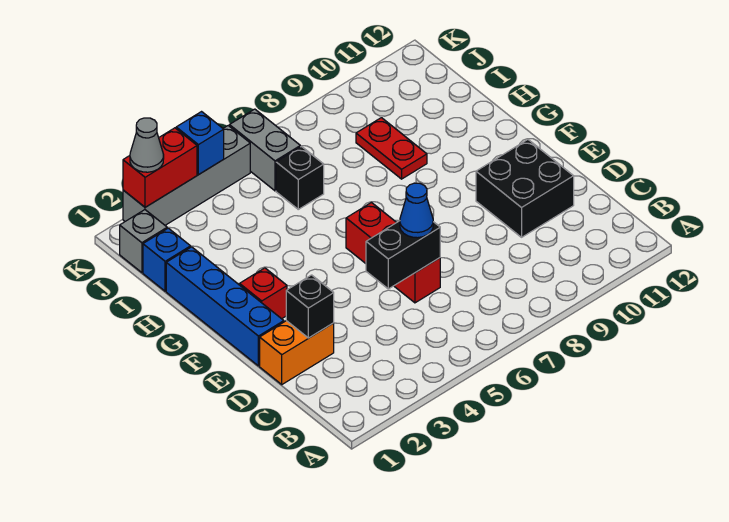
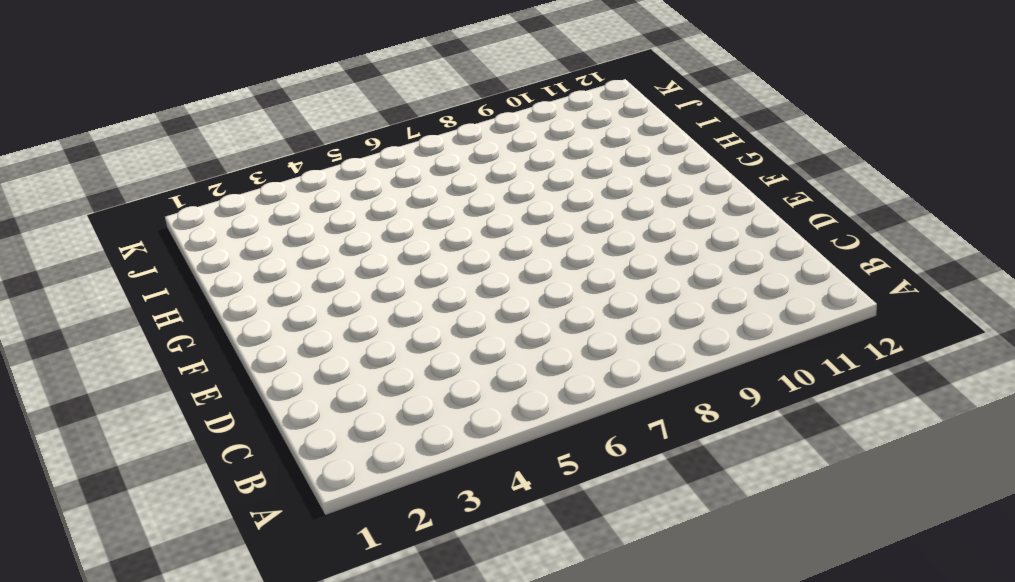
none -> orange 1x2 brick [260,321,334,384]
none -> red 1x3 brick [346,203,440,303]
none -> black 2x2 brick [476,140,574,237]

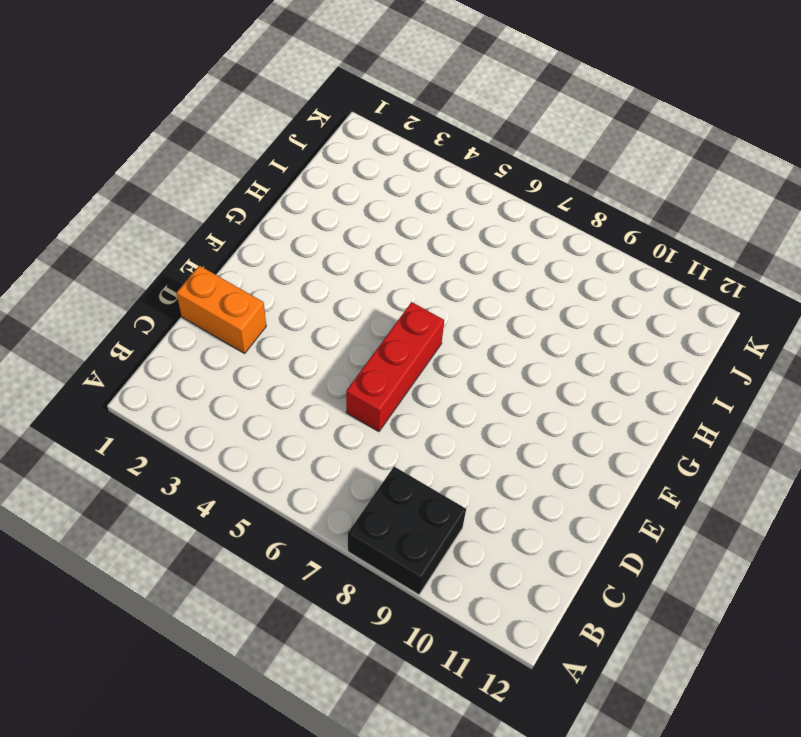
black 2x2 brick [348,467,466,595] -> black 2x2 brick moved to [476,140,574,237]
none -> blue 1x4 brick [166,247,284,366]
none -> red 1x1 brick [240,268,287,319]
none -> red 1x2 plate [356,118,427,179]

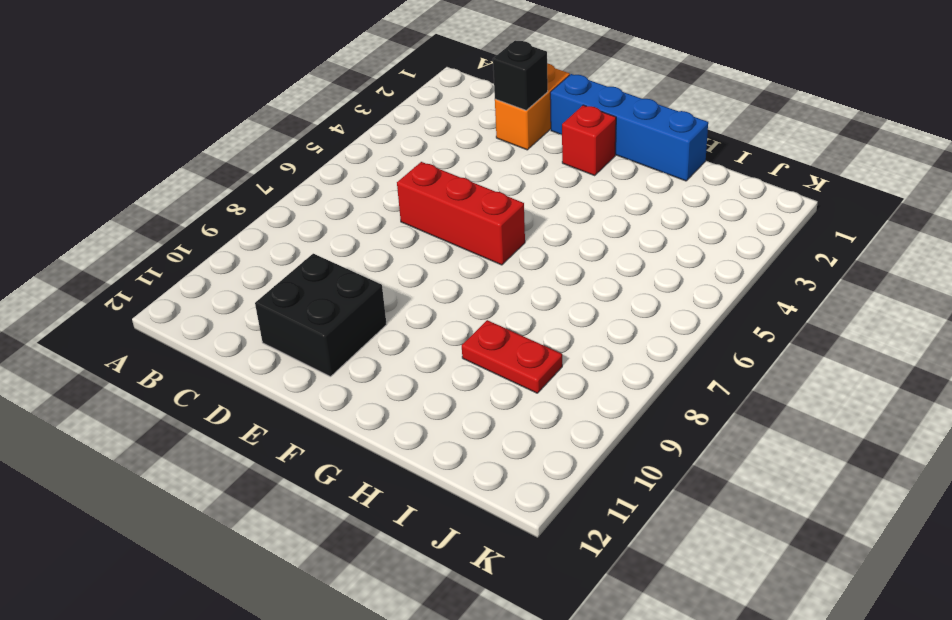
none -> blue 1x1 brick [143,228,191,291]
none -> black 1x1 brick [276,147,324,209]
none -> grey 1x1 brick [120,210,167,273]

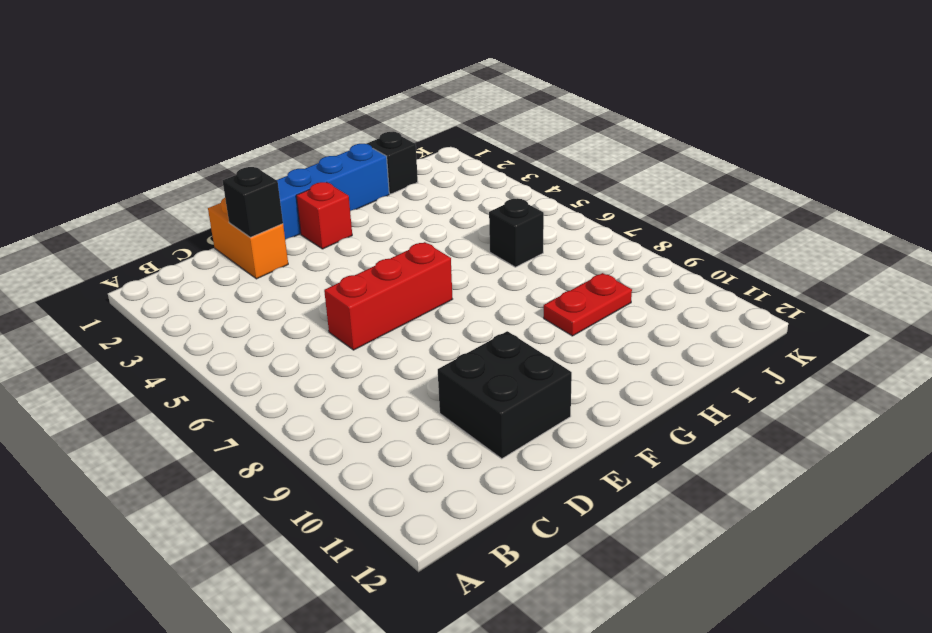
black 1x1 brick [367,132,418,194] -> blue 1x1 brick [143,228,191,291]
none -> grey 1x1 brick [120,210,167,273]
none -> grey 1x2 brick [229,109,300,191]
none -> grey 1x4 brick [123,126,250,225]

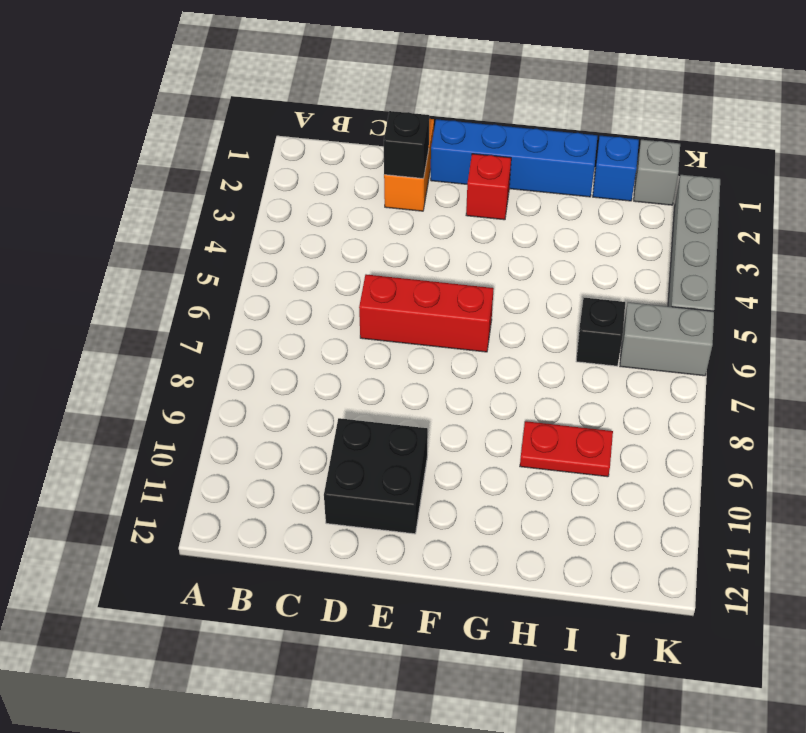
none -> black 1x2 brick [366,221,440,289]
none -> red 1x2 brick [123,128,197,207]
none -> blue 1x1 brick [176,112,224,175]

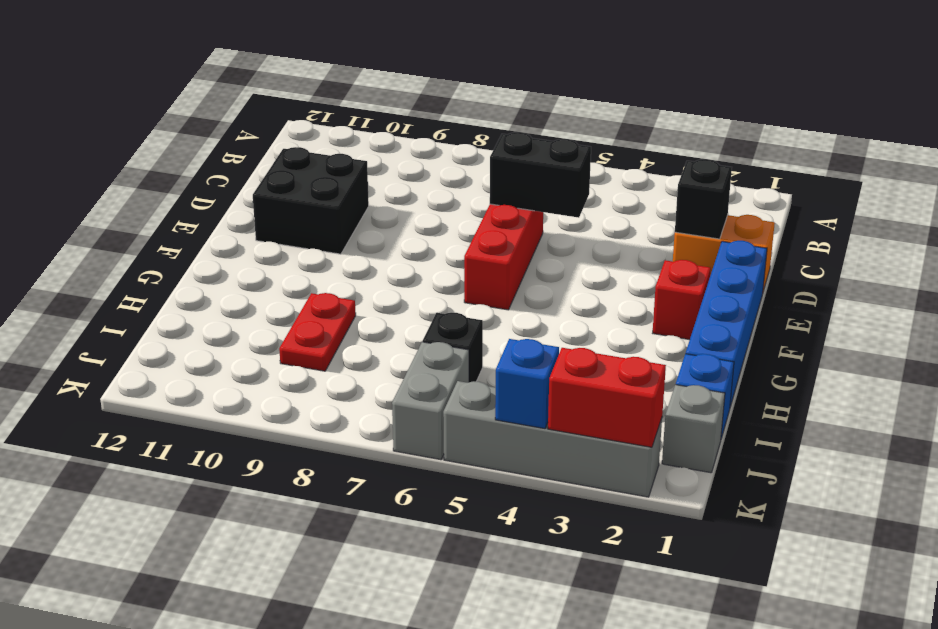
none -> blue 1x1 cone [400,183,433,238]
none -> grey 1x1 cone [130,118,164,172]

